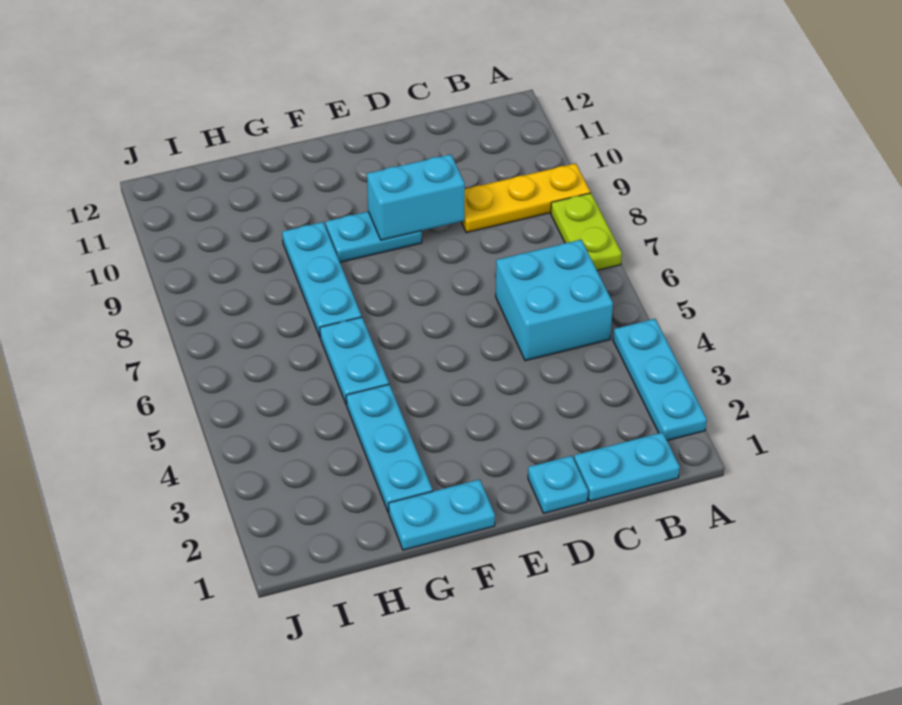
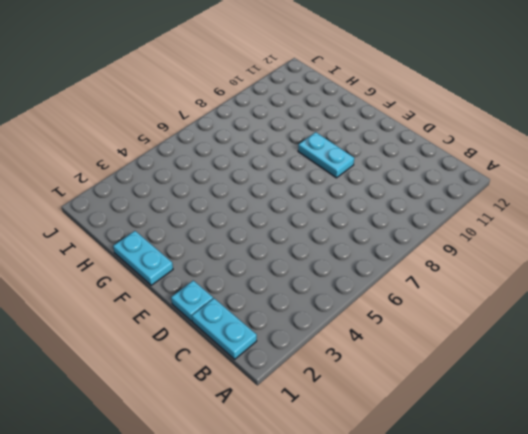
none -> cyan 1x3 plate [613,319,707,441]
none -> lime 1x2 plate [551,193,622,270]
none -> yellow 1x3 plate [461,163,590,233]

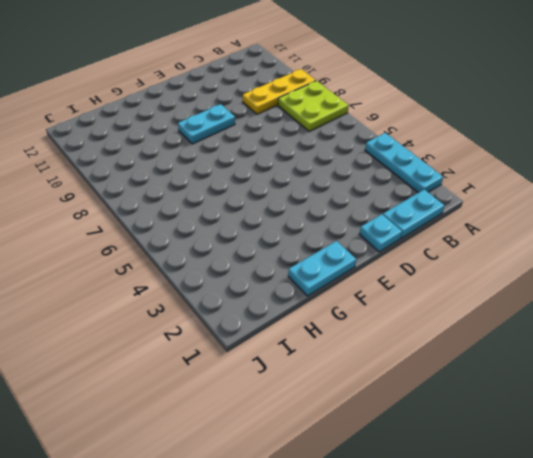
lime 2x2 plate [278,81,349,131] -> lime 1x2 plate [551,193,622,270]
none -> cyan 2x2 brick [496,240,613,361]
none -> cyan 1x3 plate [346,385,433,513]
none -> cyan 1x2 plate [320,317,389,405]

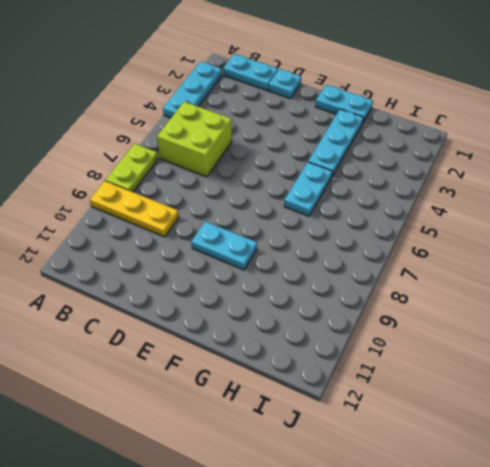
lime 2x2 brick [157,102,232,177] -> cyan 2x2 brick [496,240,613,361]
none -> cyan 1x3 plate [282,222,362,337]
none -> cyan 1x2 brick [367,154,465,240]

